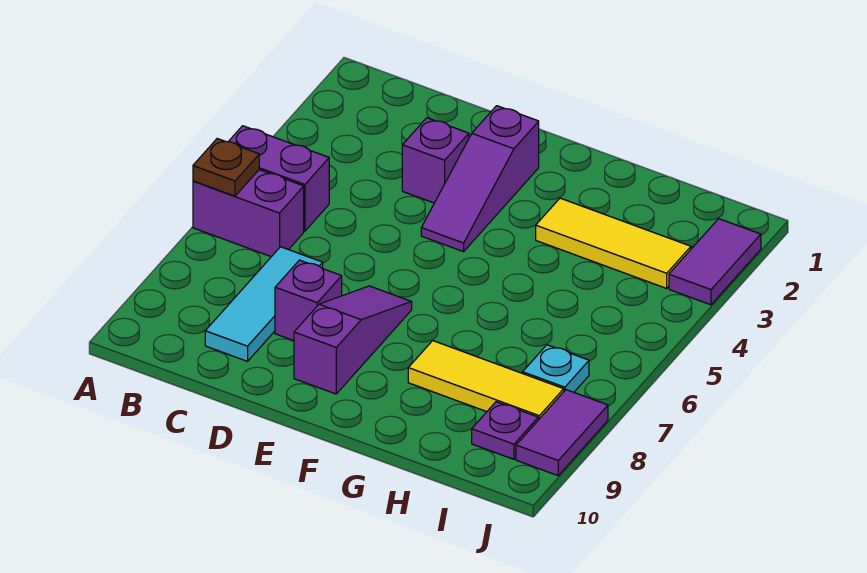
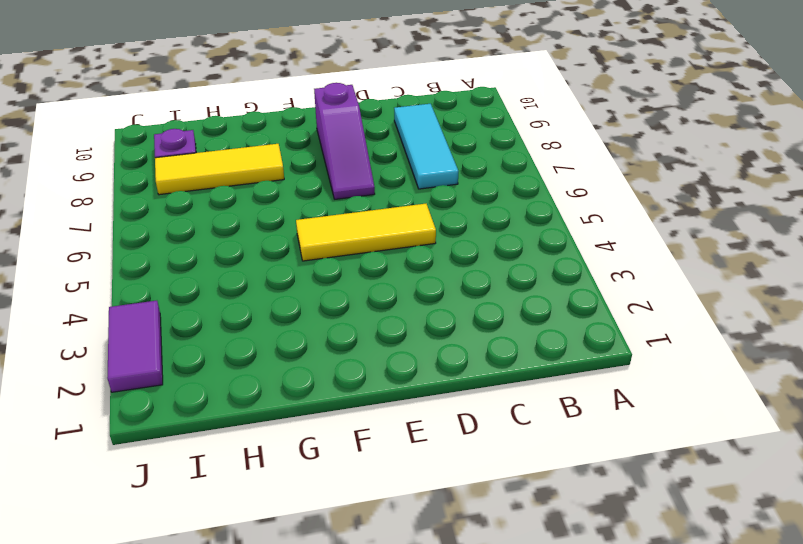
yellow 1x3 tile [296,204,436,261] -> yellow 1x3 tile moved to [536,198,691,288]
none -> purple 1x2 brick [228,126,329,231]
none -> purple 1x2 brick [193,170,304,257]
none -> purple 1x1 brick [402,118,469,203]

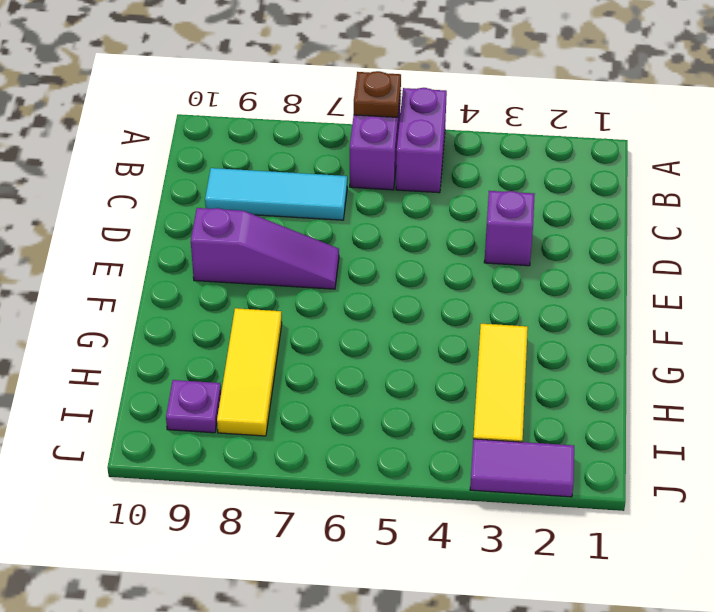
none -> purple 1x1 brick [275,260,342,341]
none -> purple 1x3 slope [421,106,539,252]
none -> cyan 1x1 plate [523,345,589,392]

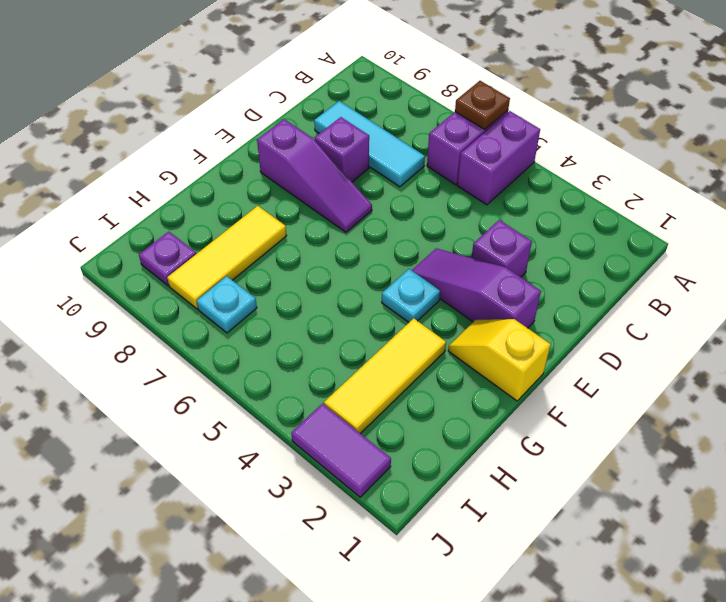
yellow 1x2 slope [448,319,551,401] -> none
cyan 1x1 plate [382,269,440,322] -> none
none -> purple 1x2 tile [516,390,608,476]

